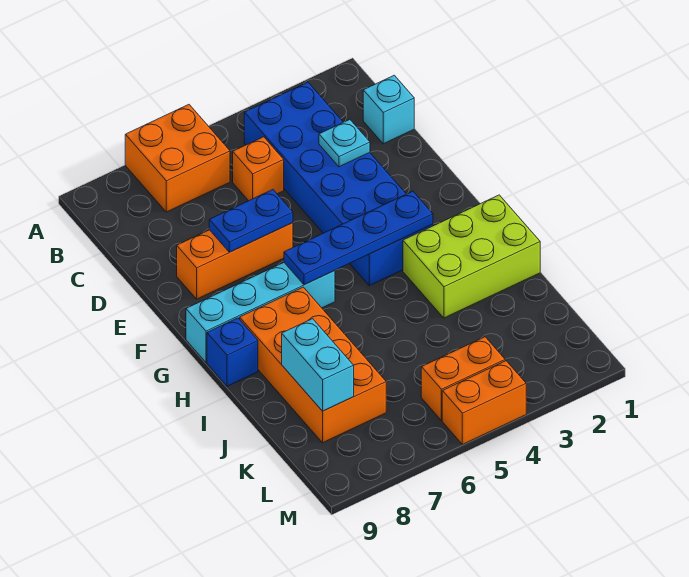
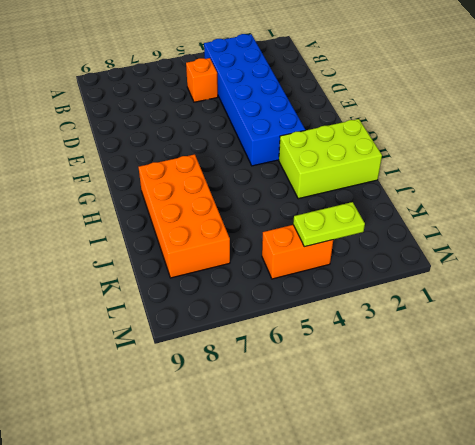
lime 1x2 plate [293,202,365,247] -> none
none -> orange 2x2 brick [125,105,230,212]
none -> cyan 1x1 brick [363,75,414,144]
none -> orange 1x3 brick [177,223,293,299]

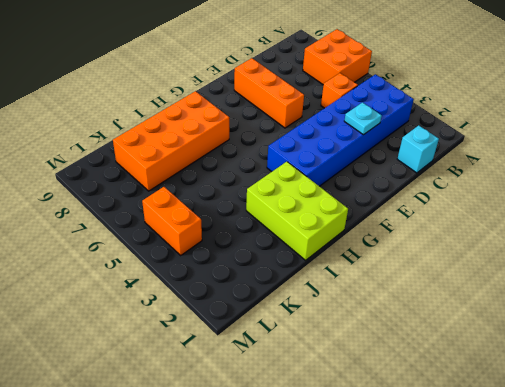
none -> cyan 1x4 brick [186,263,335,362]
none -> blue 1x1 brick [207,318,258,386]
none -> orange 1x2 brick [442,361,526,445]

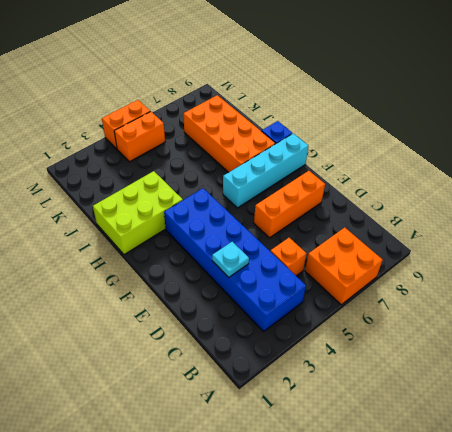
none -> cyan 1x1 brick [363,75,414,144]
none -> blue 1x2 plate [209,190,293,252]
none -> blue 1x4 plate [284,191,433,285]

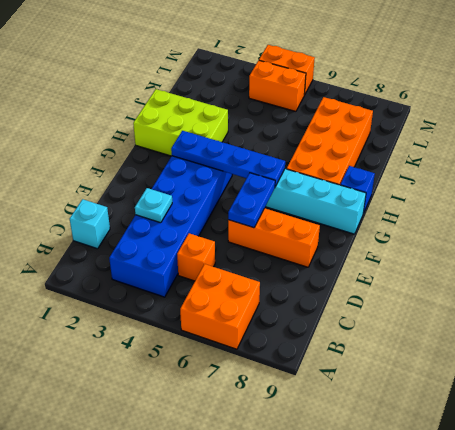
blue 1x2 plate [228,173,275,228] -> blue 1x2 plate turned to [209,190,293,252]
none -> cyan 1x2 brick [282,319,354,411]

